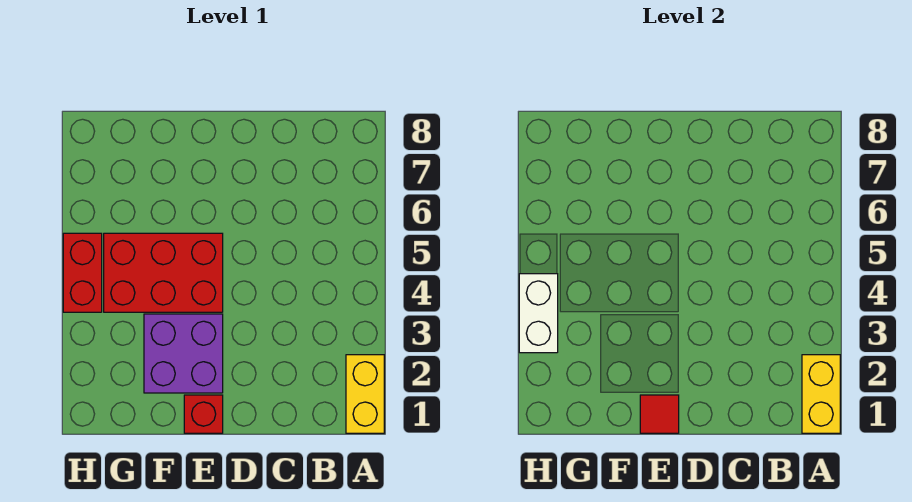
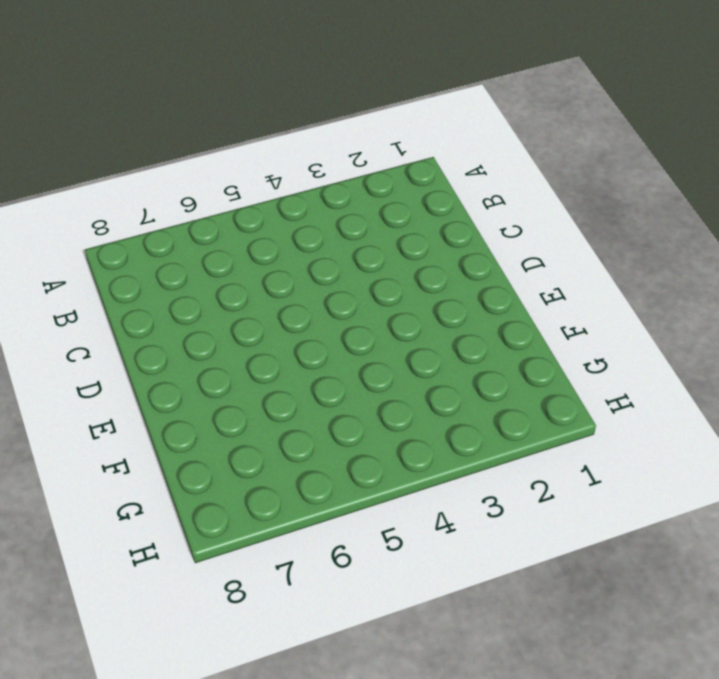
none -> yellow 1x2 brick [346,355,384,433]
none -> red 1x1 brick [184,395,223,433]

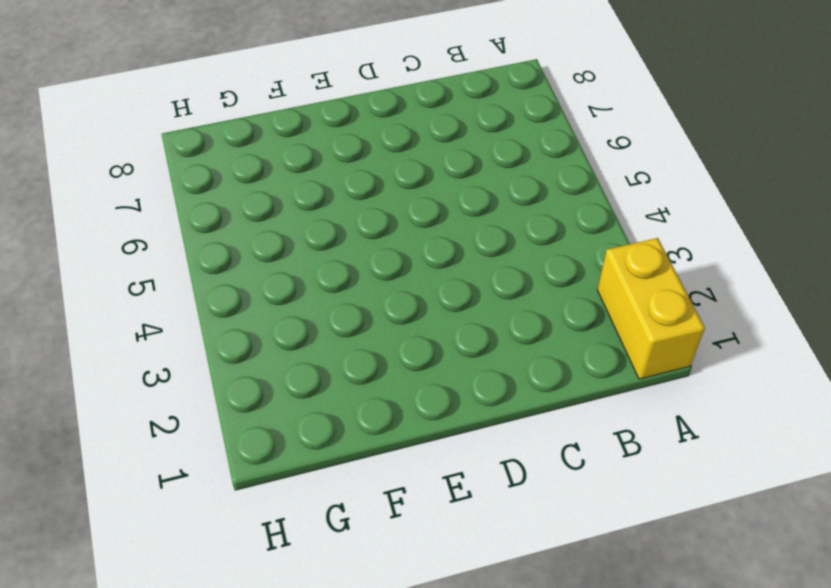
none -> red 1x1 brick [184,395,223,433]
none -> purple 2x2 brick [144,314,223,393]

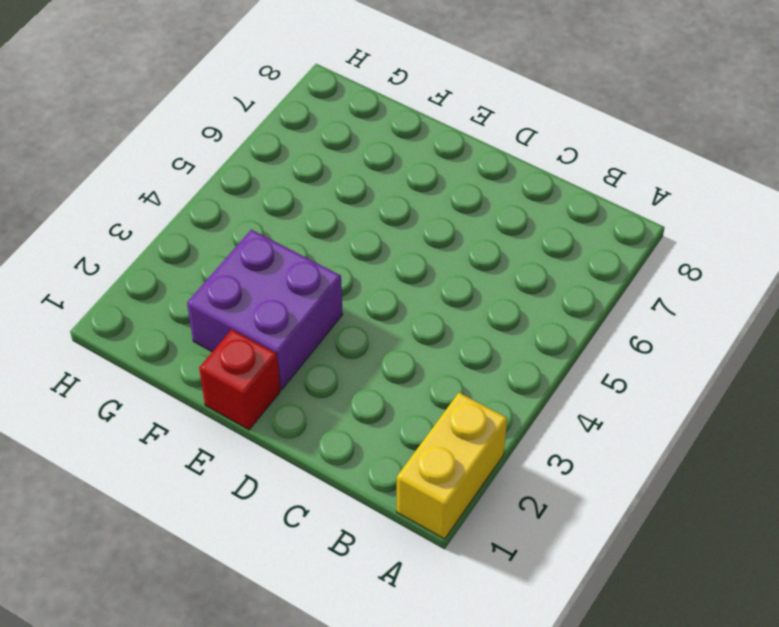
none -> red 2x3 brick [104,233,223,312]
none -> red 1x2 brick [63,233,102,312]

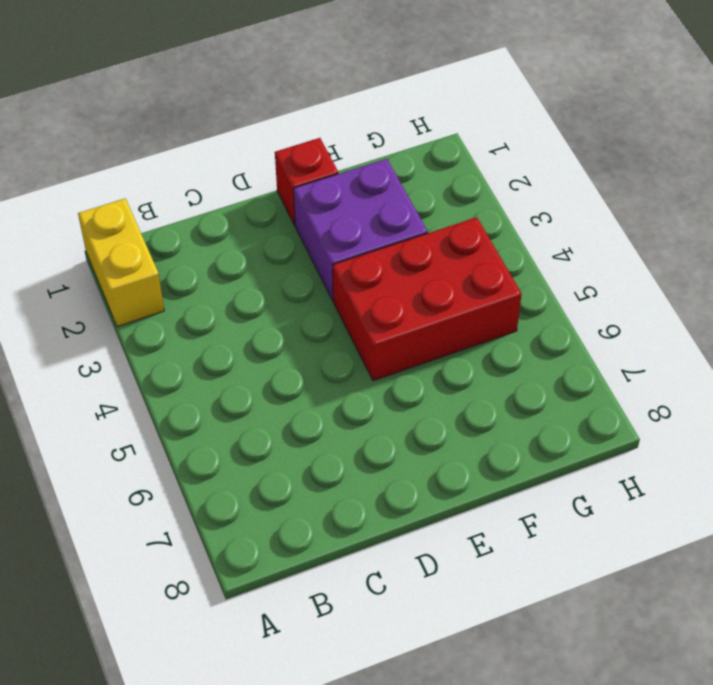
none -> red 1x2 brick [63,233,102,312]
none -> yellow 1x2 brick [802,355,840,433]

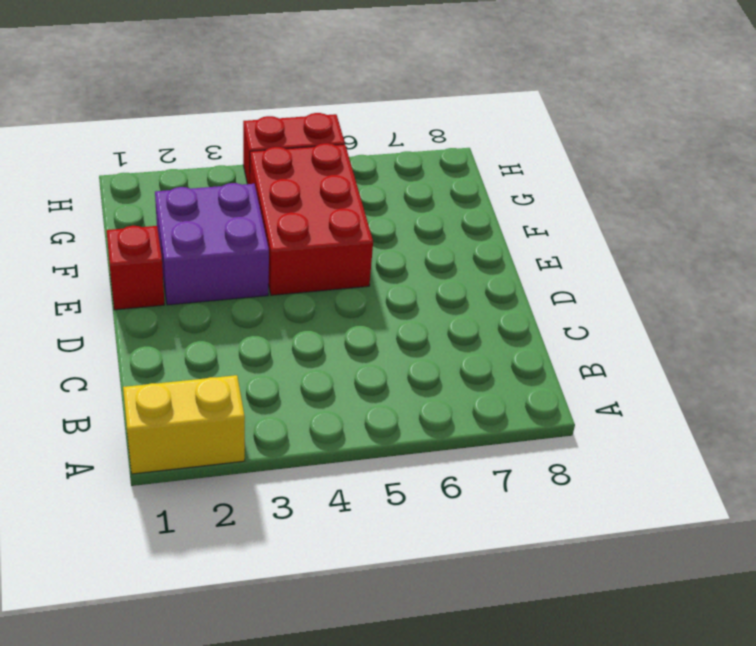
none -> yellow 1x2 brick [802,355,840,433]
none -> red 1x1 tile [640,395,679,433]

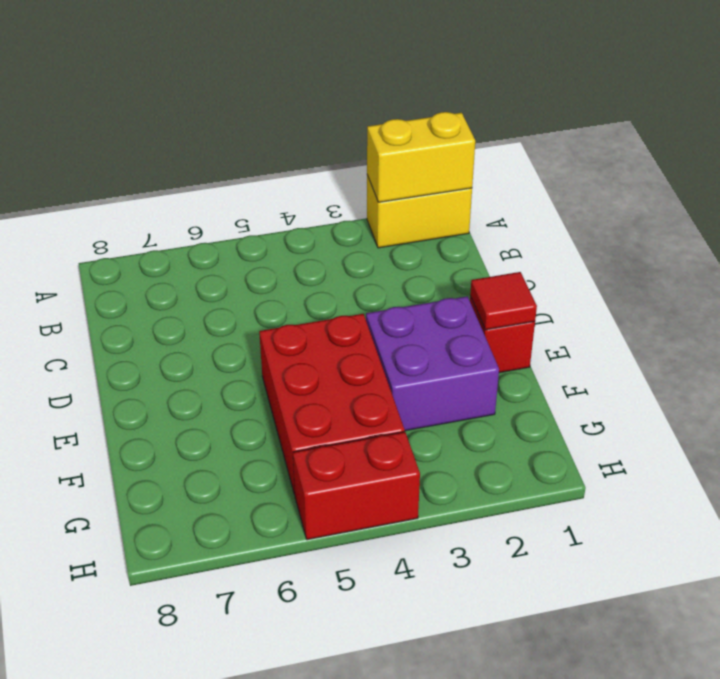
none -> white 1x2 brick [519,274,558,353]

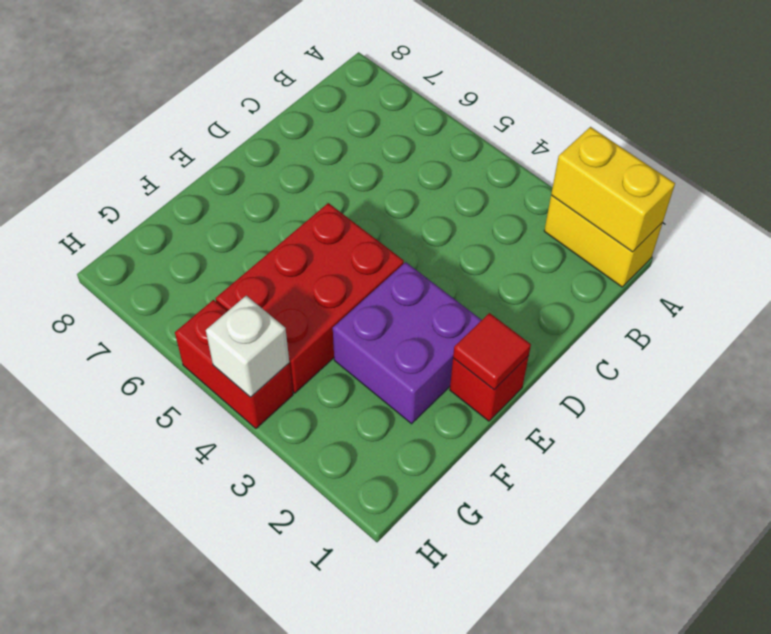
white 1x1 brick [206,296,289,397] -> white 1x2 brick [519,274,558,353]

